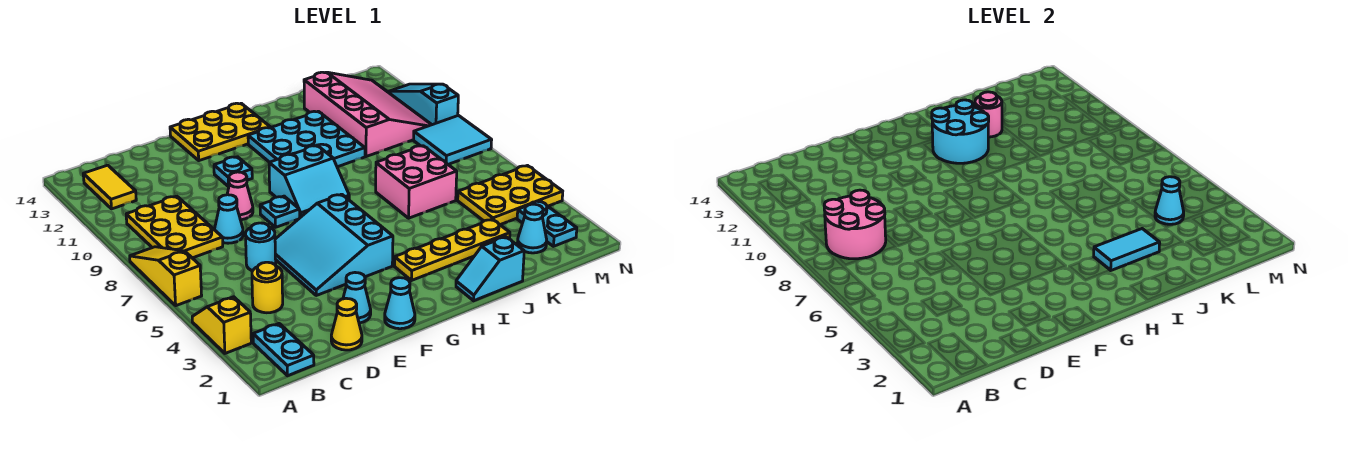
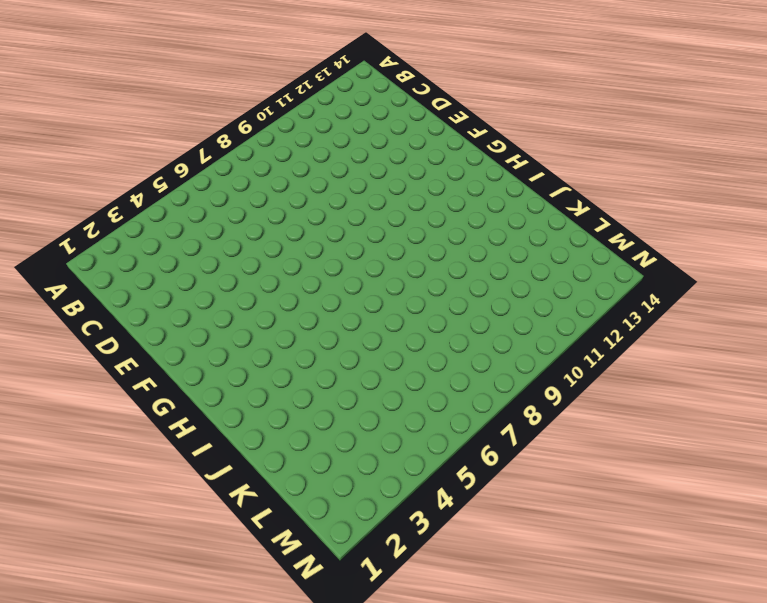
none -> yellow 1x2 slope [192,297,251,353]
none -> yellow 1x3 slope [130,247,202,306]
none -> cyan 1x2 plate [253,324,314,376]
none -> yellow 2x3 plate [126,196,223,258]

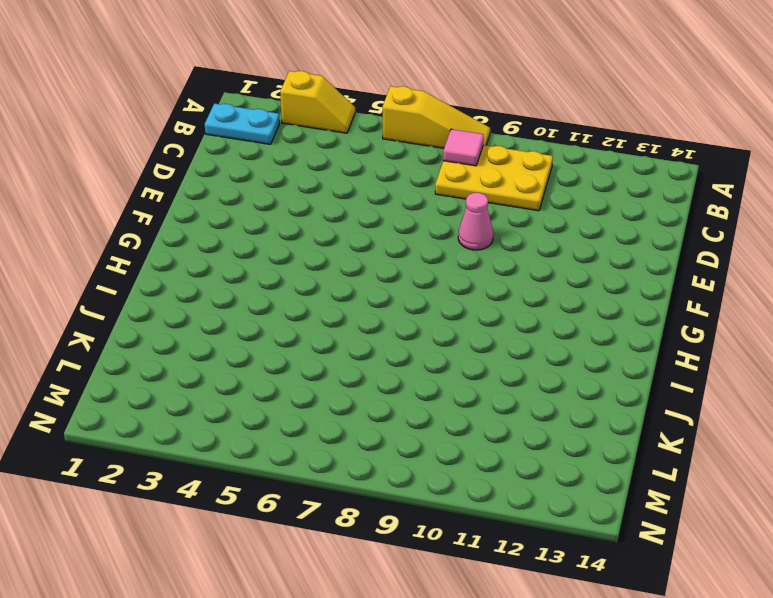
pink 1x1 tile [443,129,484,166] -> pink 2x2 round brick [824,190,886,259]
none -> yellow 1x2 tile [83,165,136,209]
none -> yellow 1x1 round brick [252,262,283,313]
none -> yellow 1x1 cone [331,298,362,350]
none -> cyan 1x1 round brick [246,223,276,271]

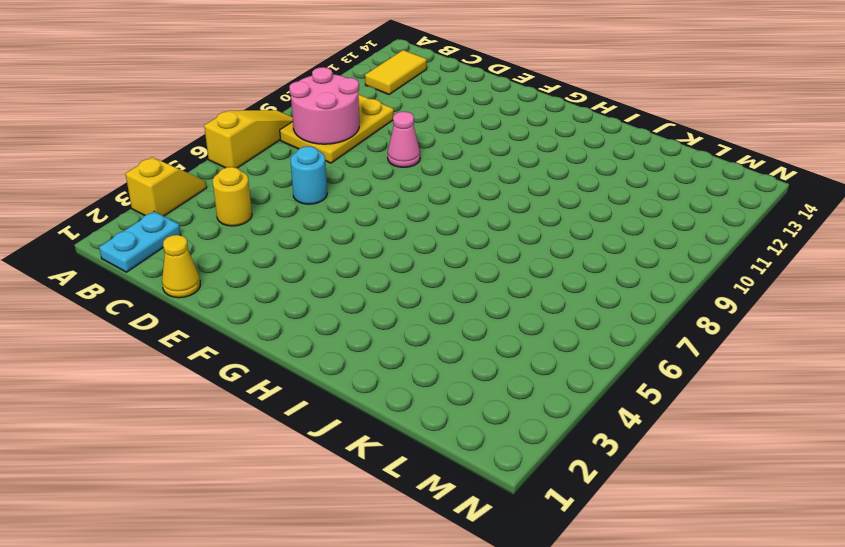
none -> cyan 1x1 cone [214,195,243,243]
none -> cyan 1x1 cone [343,273,371,323]
none -> cyan 3x3 slope [275,194,393,295]
none -> cyan 1x1 cone [385,278,415,329]

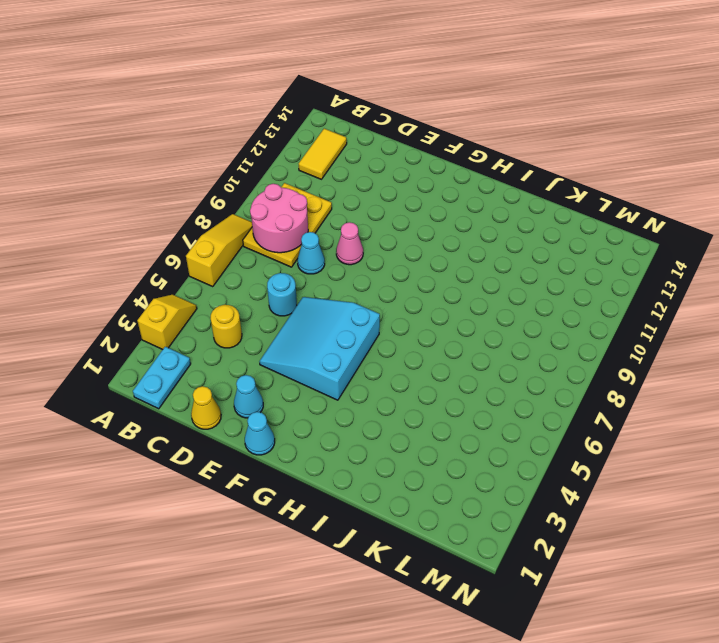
none -> cyan 1x1 plate [260,196,300,227]
none -> cyan 1x1 plate [214,157,252,186]
none -> yellow 2x3 plate [170,103,270,161]
none -> cyan 2x2 slope [269,146,349,217]

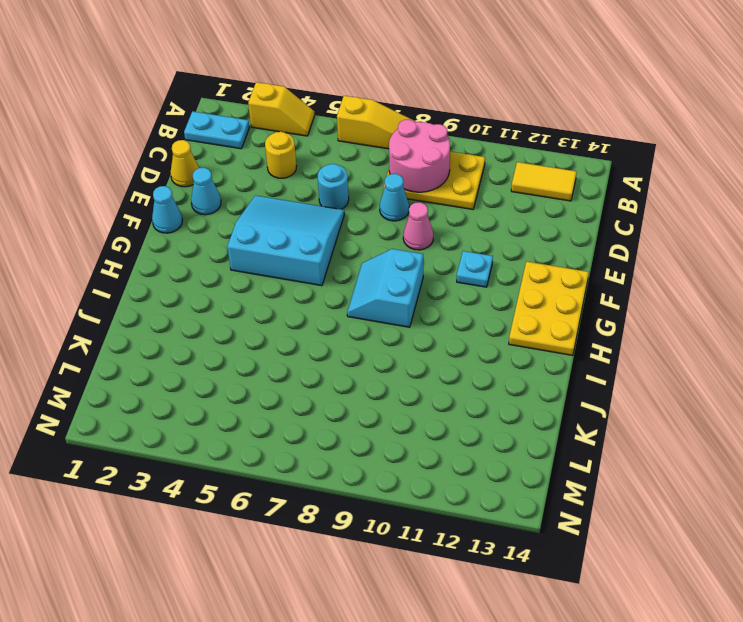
none -> cyan 1x1 plate [260,196,300,227]
none -> yellow 1x4 plate [394,219,510,281]
none -> cyan 3x3 plate [248,111,365,167]
none -> cyan 1x2 slope [456,237,524,301]

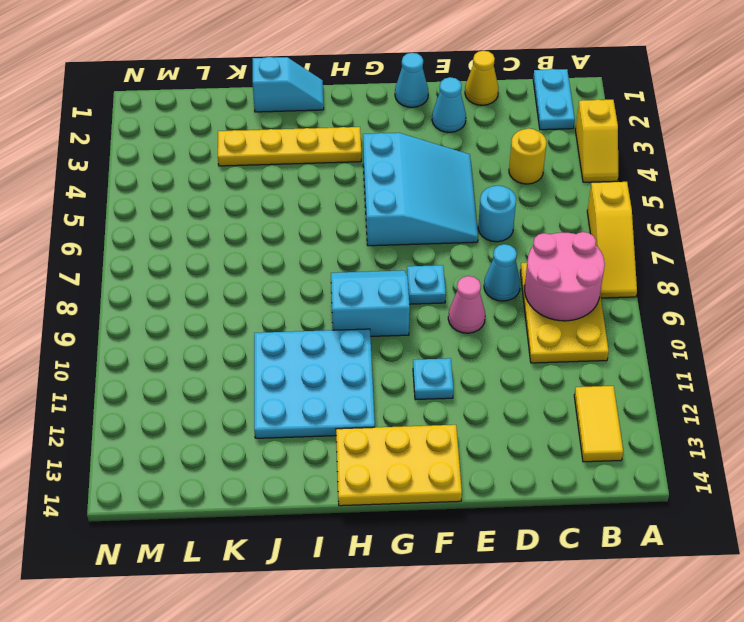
none -> pink 2x2 brick [376,146,457,218]
none -> pink 3x4 slope [304,72,432,157]
none -> cyan 1x1 cone [517,204,547,253]
none -> yellow 2x3 plate [458,166,563,225]

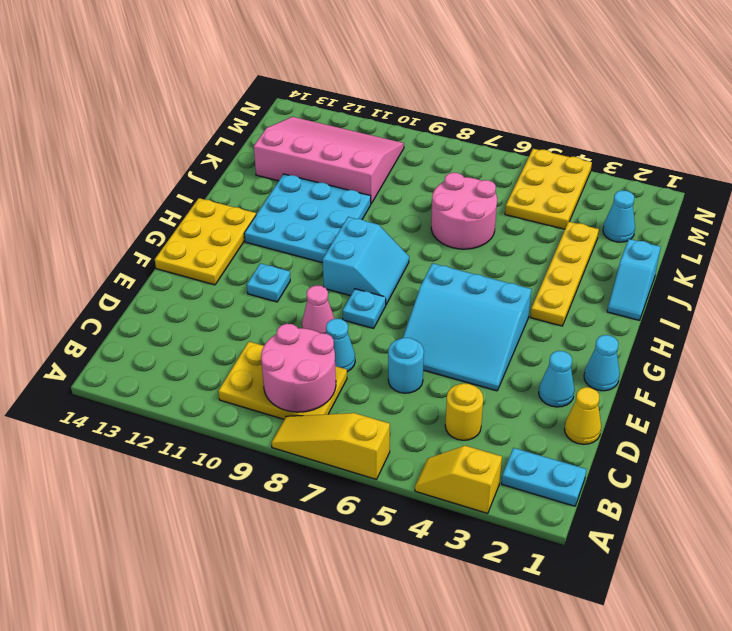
pink 2x2 round brick [431,173,497,249] -> pink 2x2 brick [376,146,457,218]
none -> yellow 1x2 tile [83,165,136,209]
none -> cyan 1x2 plate [517,201,577,246]
none -> cyan 2x2 tile [414,116,492,164]
none -> cyan 1x3 slope [389,84,458,125]

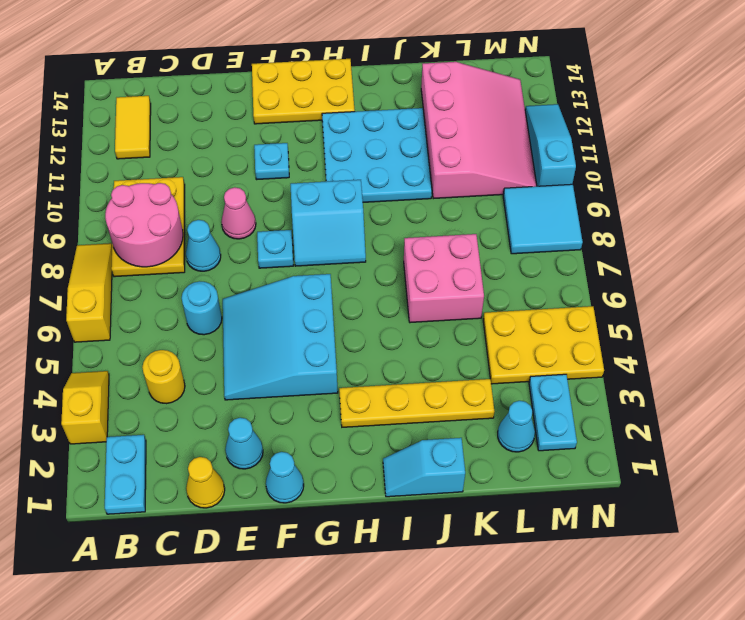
none -> cyan 2x2 round brick [932,100,989,163]
none -> cyan 1x2 tile [1094,229,1160,270]
none -> pink 1x1 round brick [975,92,1002,137]
none -> cyan 1x1 cone [1155,177,1184,224]

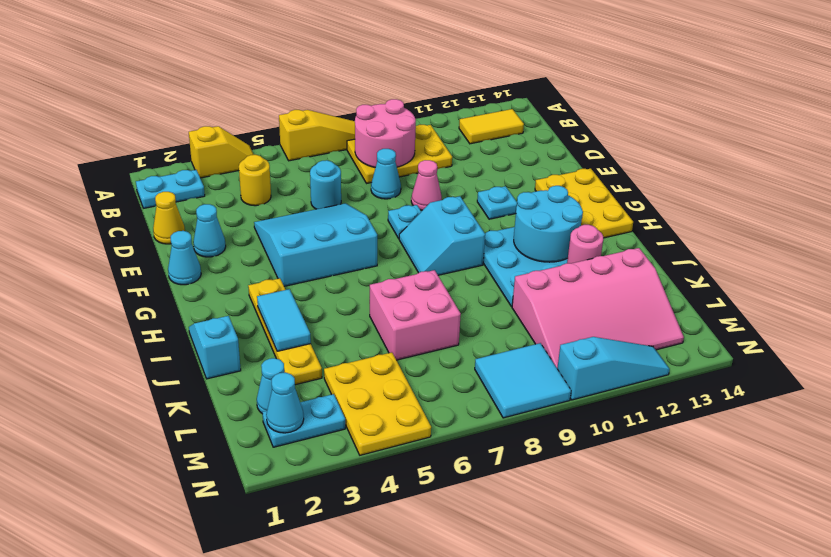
cyan 1x1 cone [266,373,304,433] -> cyan 1x1 cone moved to [1155,177,1184,224]

